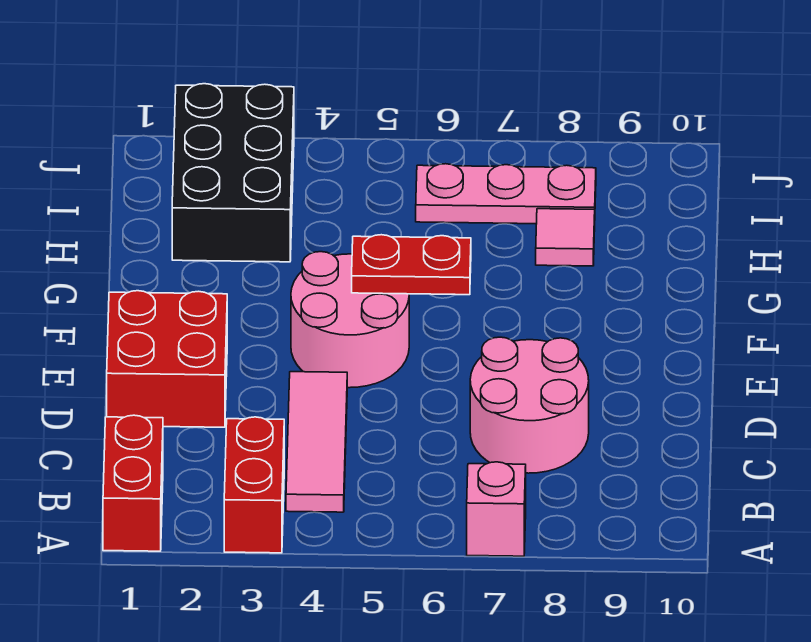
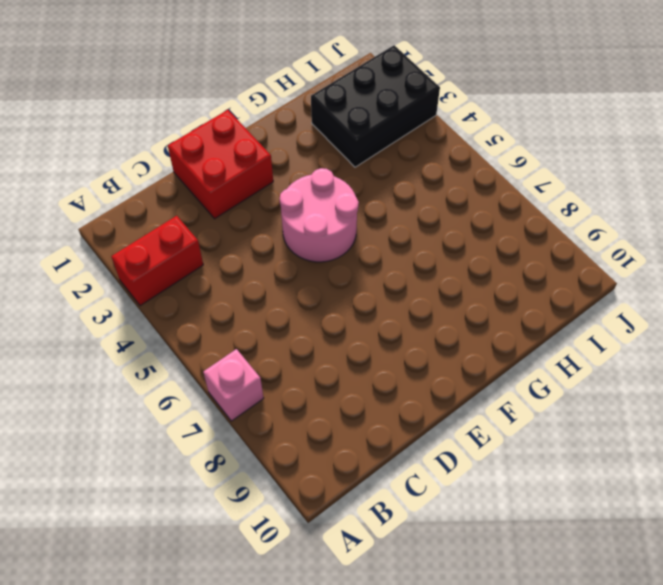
none -> red 1x2 brick [103,415,163,551]
none -> pink 1x3 tile [286,372,347,512]

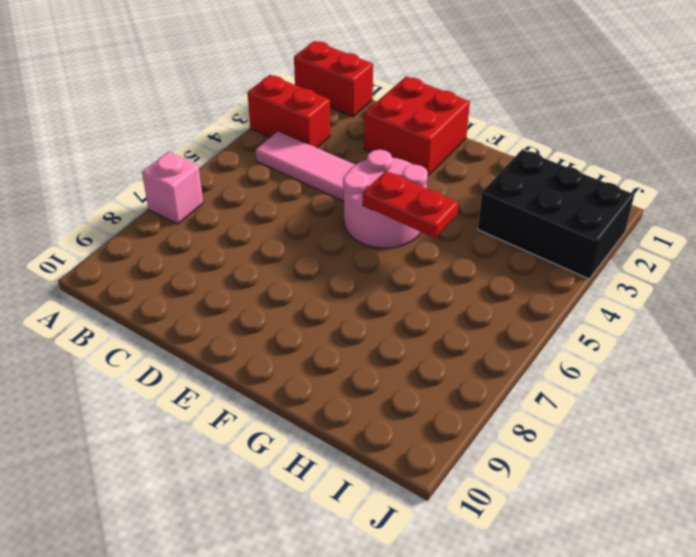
red 1x2 plate [363,171,458,238] -> red 1x2 plate turned to [352,235,471,295]
none -> pink 2x2 round brick [470,337,589,473]
none -> pink 1x1 tile [536,209,595,266]

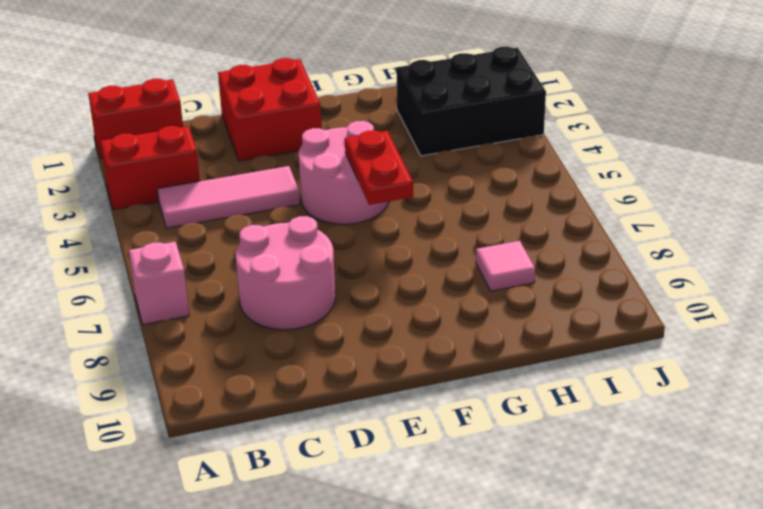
none -> pink 1x3 plate [416,164,596,224]

